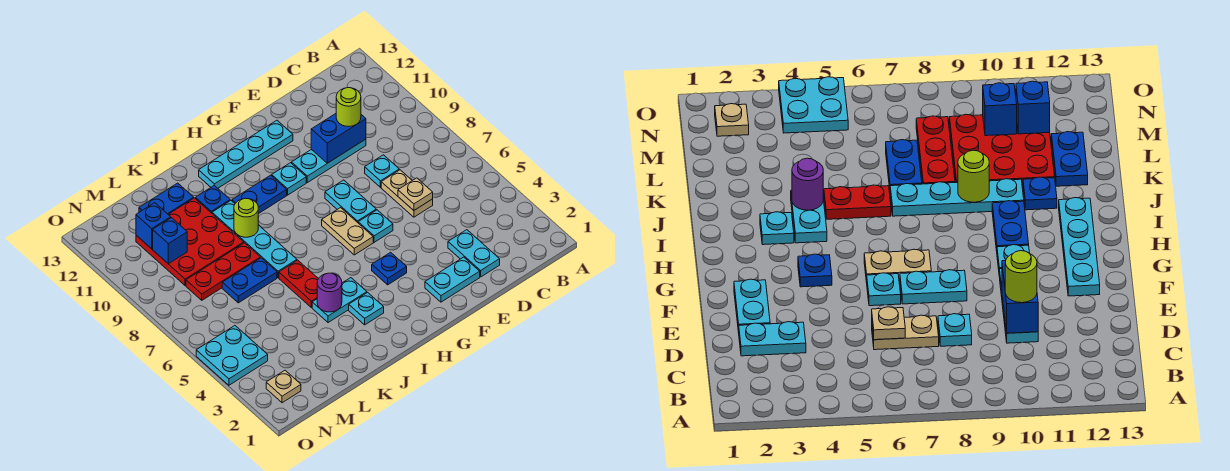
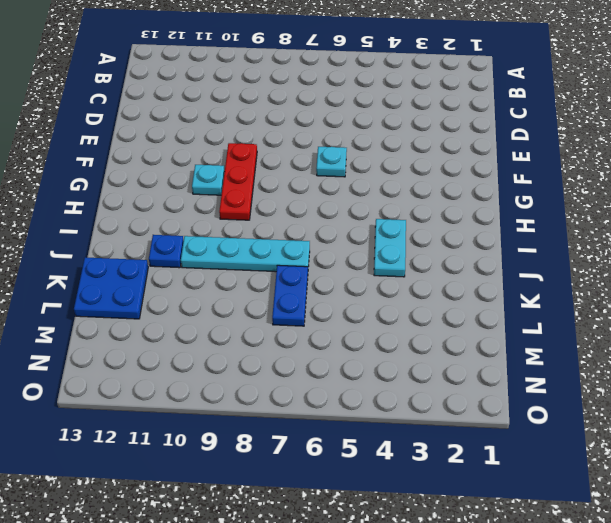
red 1x3 plate [219,143,257,220] -> red 1x3 plate moved to [186,243,260,300]
blue 2x2 plate [74,257,148,319] -> blue 1x2 plate [139,183,194,214]
none -> cyan 1x2 plate [448,230,500,277]
none -> tan 1x2 plate [381,170,433,217]
none -> cyan 1x1 plate [365,155,399,187]
none -> cyan 1x3 plate [291,139,366,183]

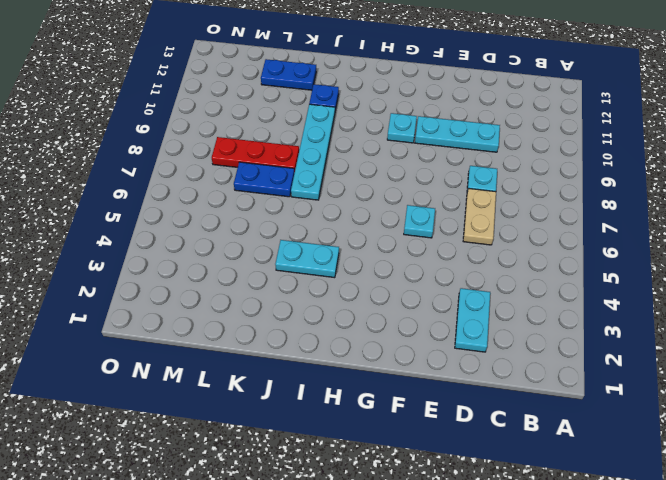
none -> cyan 1x2 plate [425,257,480,302]
none -> cyan 1x2 plate [325,180,376,223]
none -> cyan 1x4 plate [199,120,293,188]
none -> blue 1x1 plate [372,252,407,285]

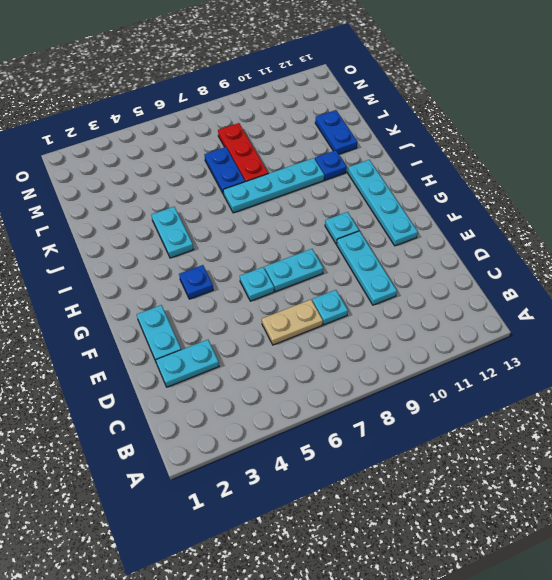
none -> tan 1x2 plate [322,208,373,255]
none -> blue 1x2 plate [232,175,287,214]
none -> cyan 1x1 plate [349,292,384,325]
none -> red 1x2 plate [279,260,318,308]

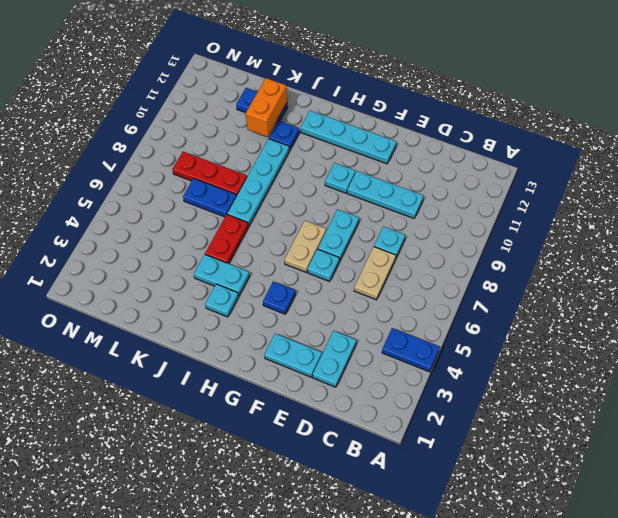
blue 1x2 plate [382,328,439,372] -> blue 1x2 plate moved to [232,175,287,214]
orange 1x2 brick [246,78,287,137] -> none
none -> red 3x3 plate [136,198,244,285]
none -> tan 1x1 plate [266,370,301,403]
none -> cyan 2x2 plate [196,326,268,385]
none -> tan 1x1 plate [398,178,433,210]

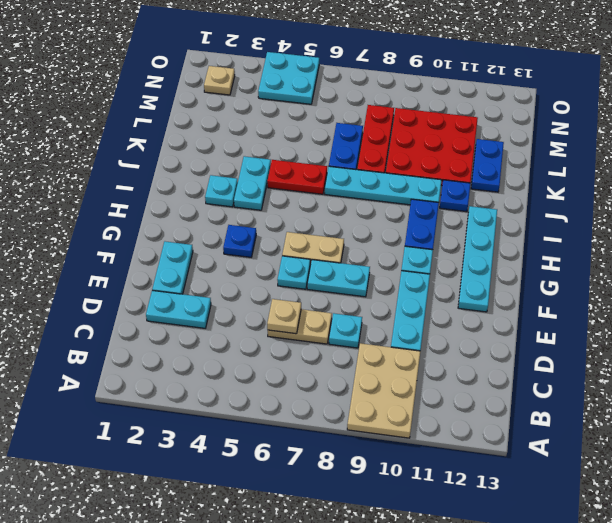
tan 2x3 plate [347,343,420,438] -> none
none -> blue 1x2 brick [311,114,366,163]
none -> purple 1x1 round brick [317,273,342,312]
none -> lime 1x1 round brick [234,198,258,237]
none -> blue 1x1 brick [153,218,187,264]

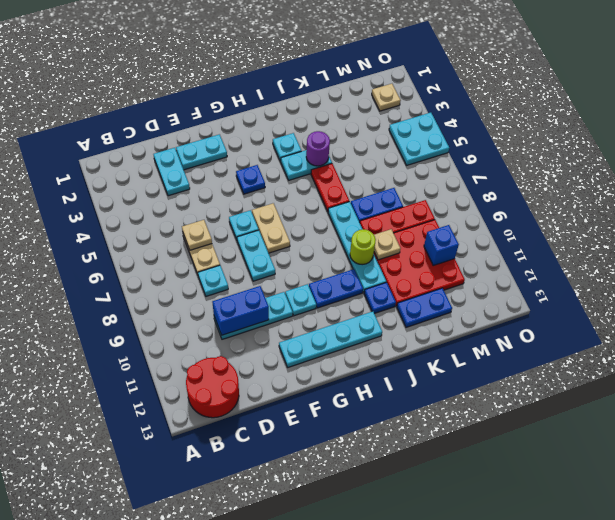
red 2x2 round brick [186,356,239,418] -> none
tan 1x1 plate [374,229,401,260] -> none
none -> blue 1x1 brick [136,203,171,249]
none -> lime 1x1 round brick [336,88,361,127]

